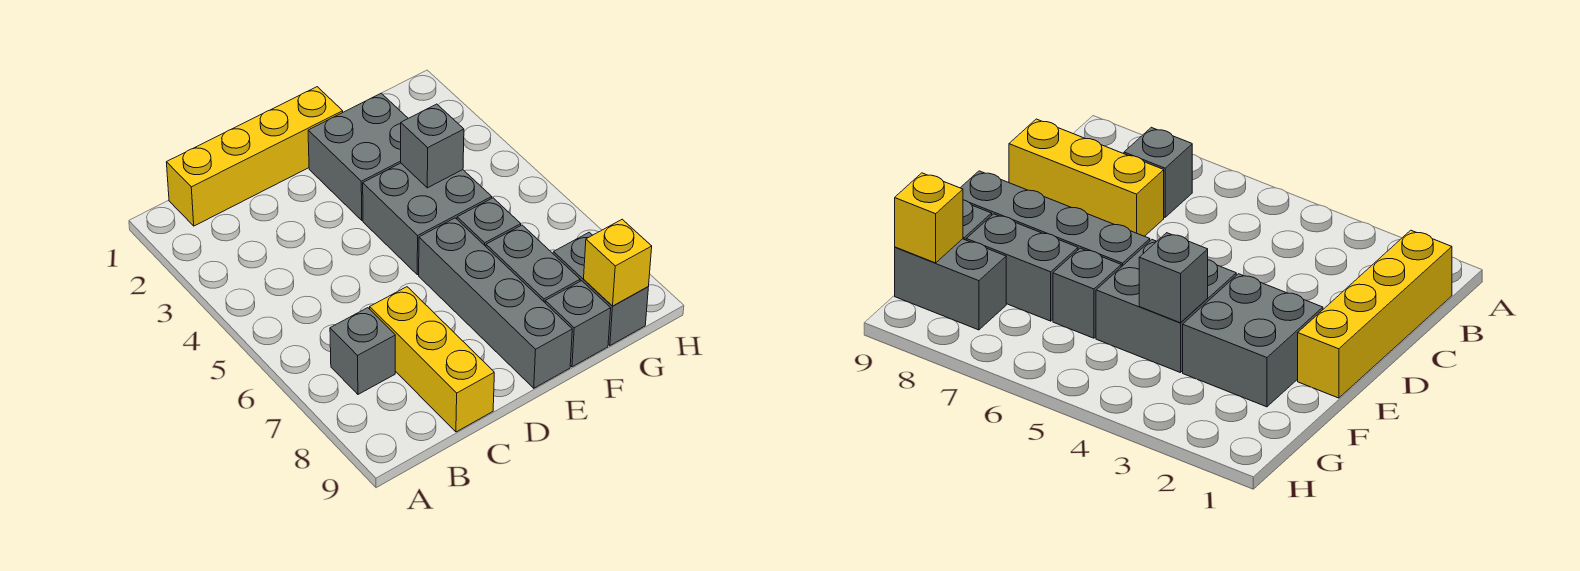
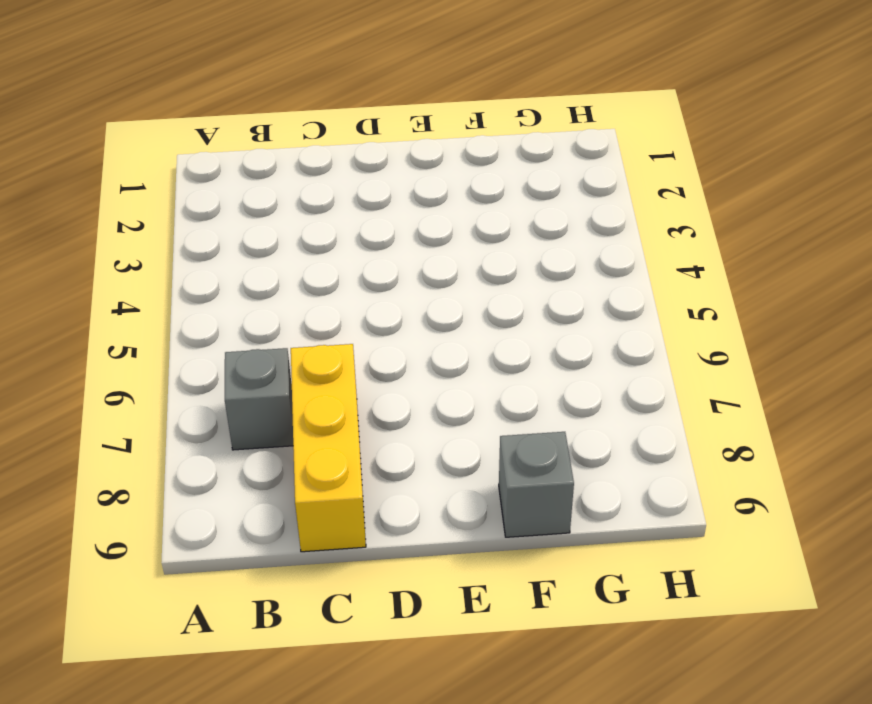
none -> yellow 1x4 brick [166,87,343,226]
none -> grey 2x2 brick [308,93,408,220]
none -> grey 2x2 brick [363,163,492,275]

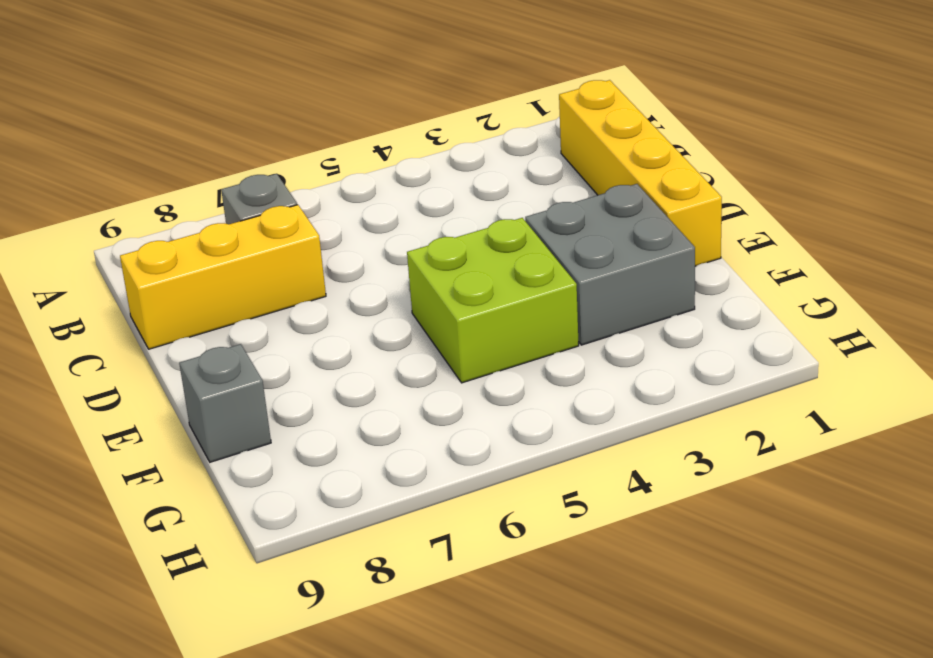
lime 2x2 brick [407,218,579,383] -> grey 2x2 brick [363,163,492,275]
none -> grey 1x4 brick [419,218,572,388]
none -> grey 1x1 brick [457,198,521,246]
none -> grey 1x2 brick [486,225,580,302]

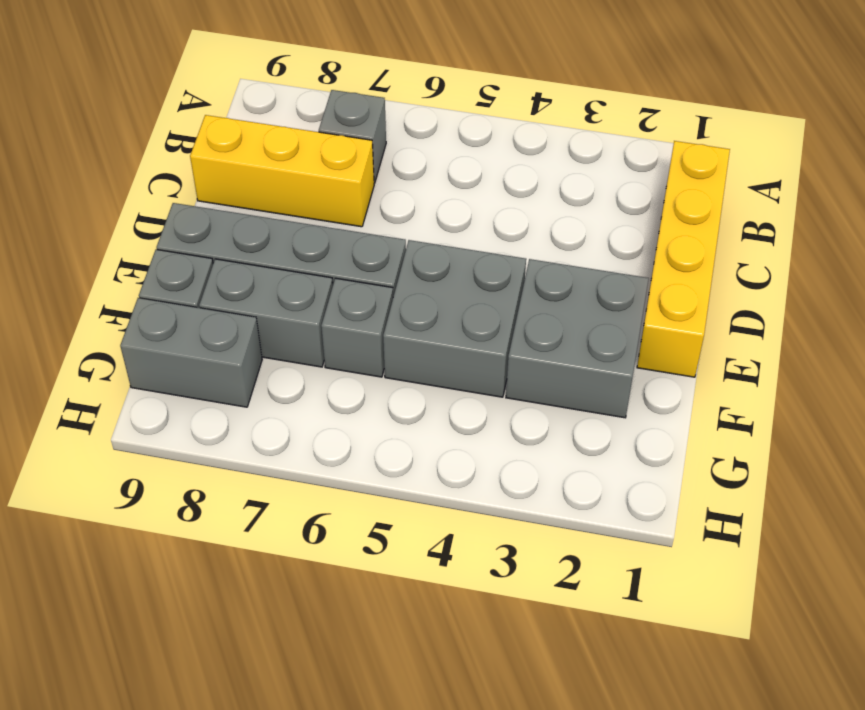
none -> grey 1x1 brick [401,104,464,188]
none -> yellow 1x1 brick [584,219,652,306]

